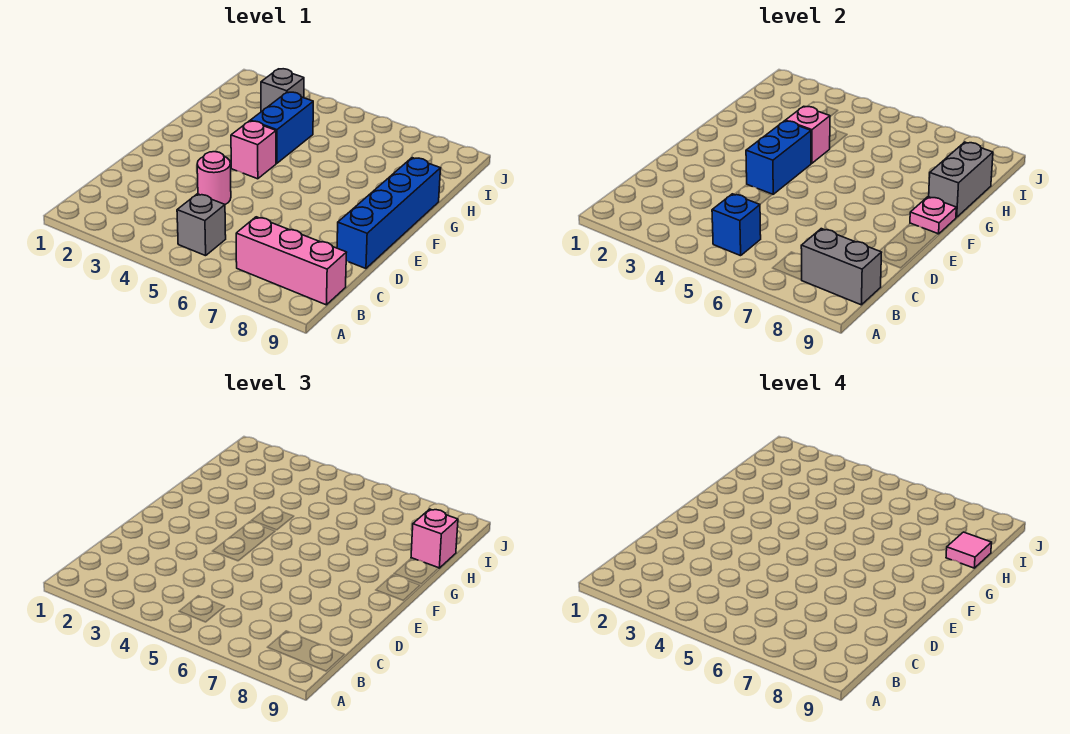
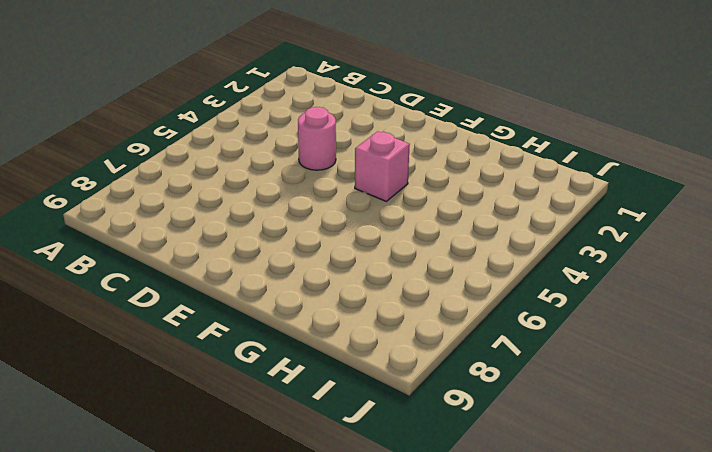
none -> grey 1x1 brick [177,194,226,256]
none -> pink 1x3 brick [236,217,347,305]
none -> blue 1x4 brick [337,158,441,269]

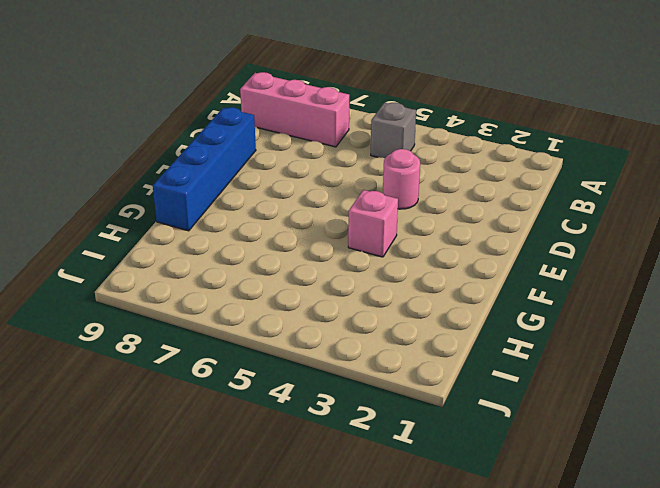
none -> blue 1x2 brick [250,92,313,163]
none -> grey 1x1 brick [261,69,304,112]
none -> blue 1x1 brick [712,194,761,256]

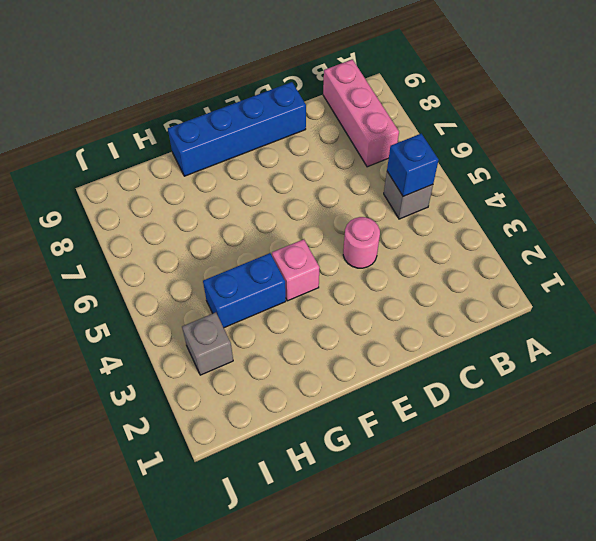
none -> grey 1x2 brick [801,229,882,305]
none -> blue 1x2 brick [746,121,811,194]
none -> pink 1x1 plate [910,197,956,234]

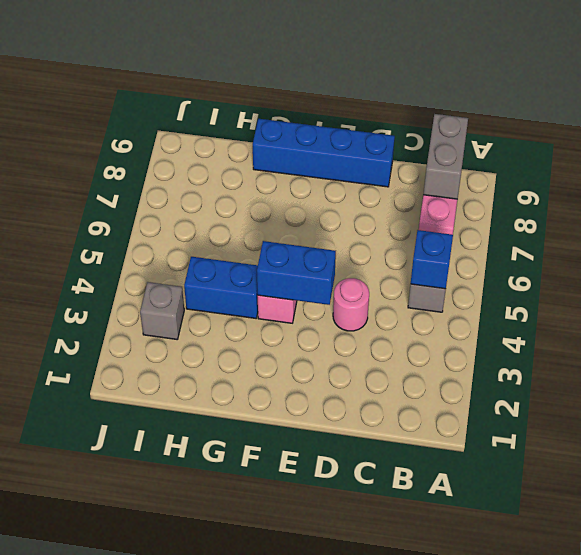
none -> pink 1x1 plate [910,197,956,234]
none -> pink 1x1 brick [785,106,830,163]
none -> grey 1x2 brick [929,142,993,217]

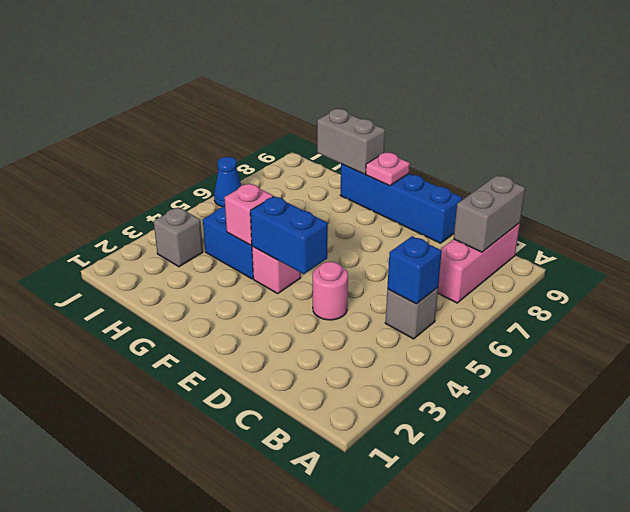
blue 1x1 cone [214,157,242,207] -> none
none -> pink 1x1 brick [411,509,458,568]
none -> pink 1x1 tile [946,532,992,568]

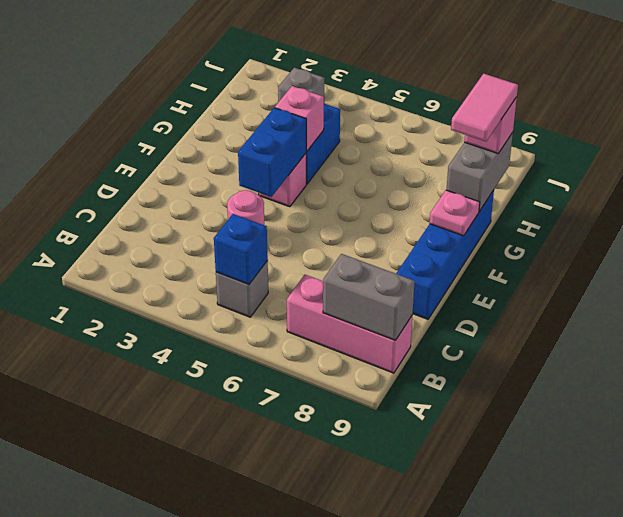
pink 1x2 tile [451,74,518,142] -> pink 1x1 tile [946,532,992,568]

